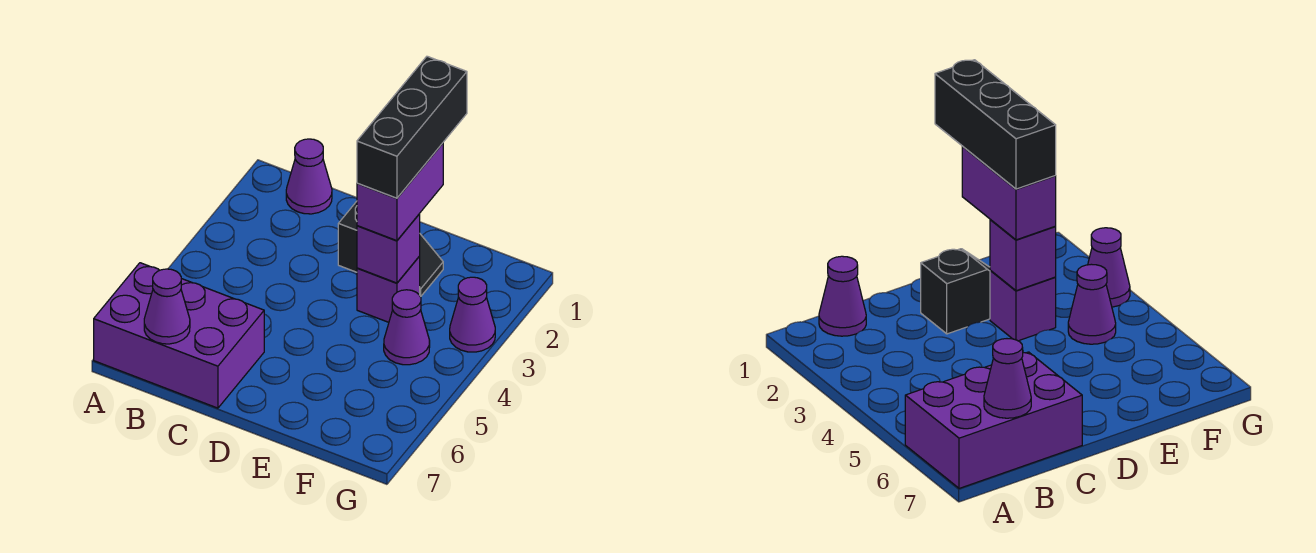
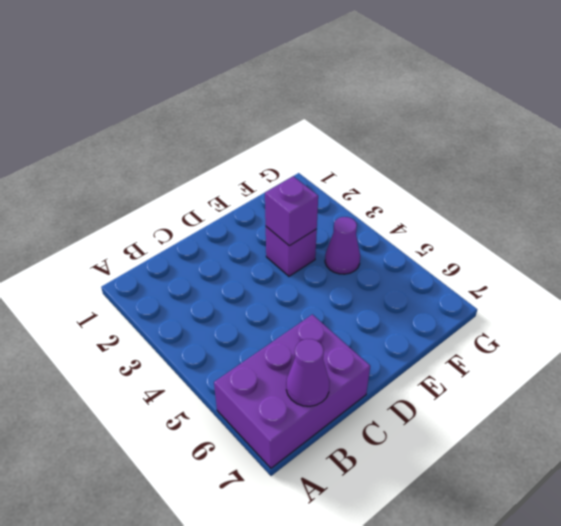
none -> purple 1x1 cone [286,139,332,214]
none -> black 1x2 slope [338,201,443,297]

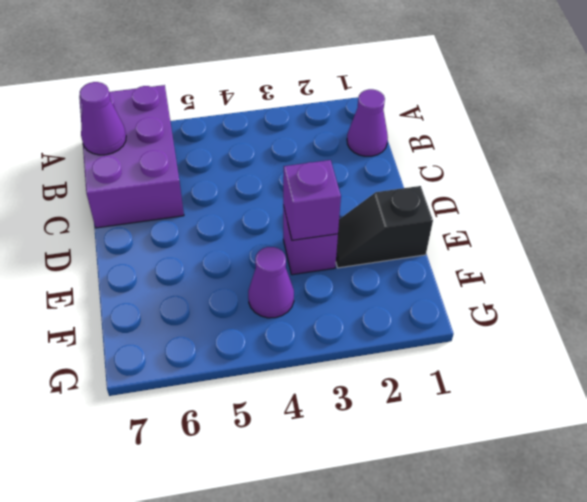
black 1x2 slope [336,186,433,268] -> black 1x2 slope turned to [338,201,443,297]
none -> purple 1x1 cone [450,277,495,352]
none -> purple 1x2 brick [357,143,443,241]

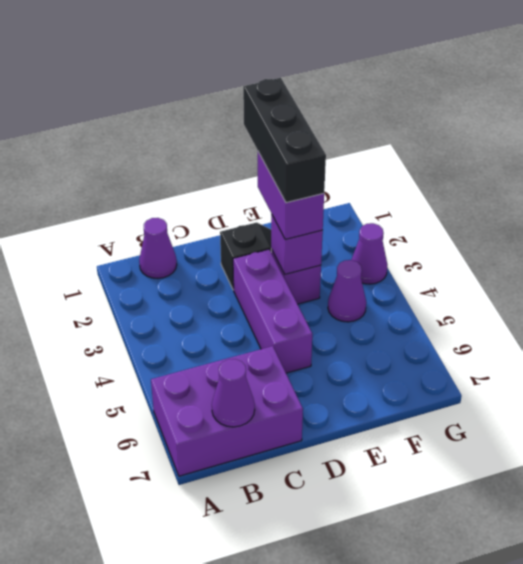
purple 1x3 brick [233,249,312,373] -> none

